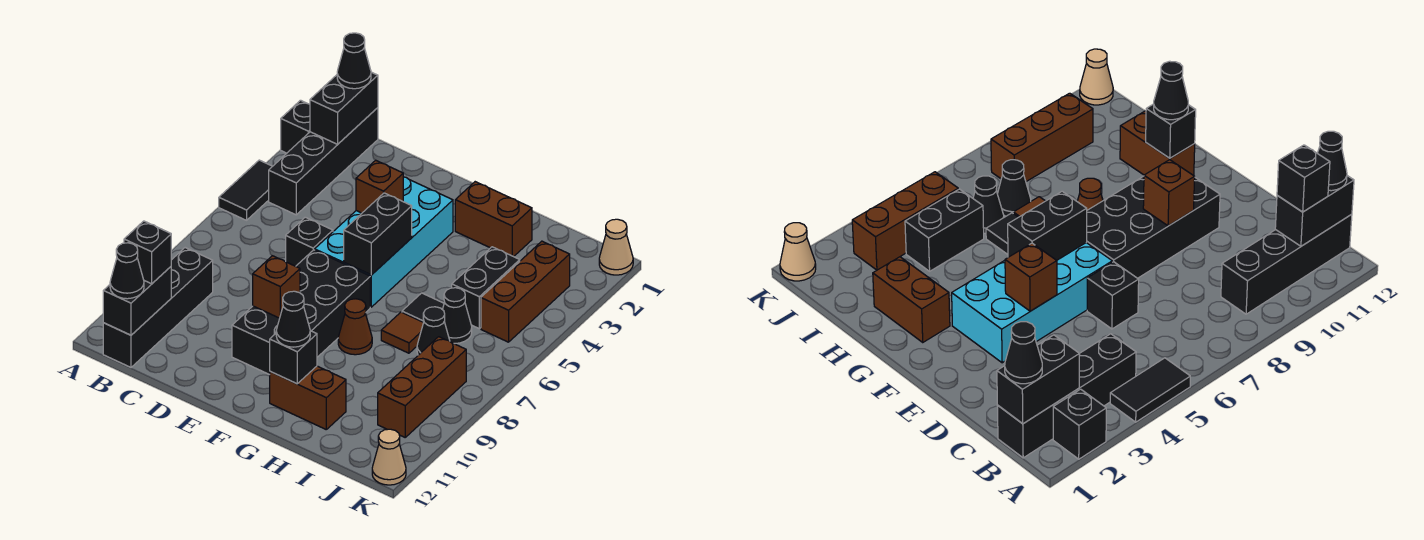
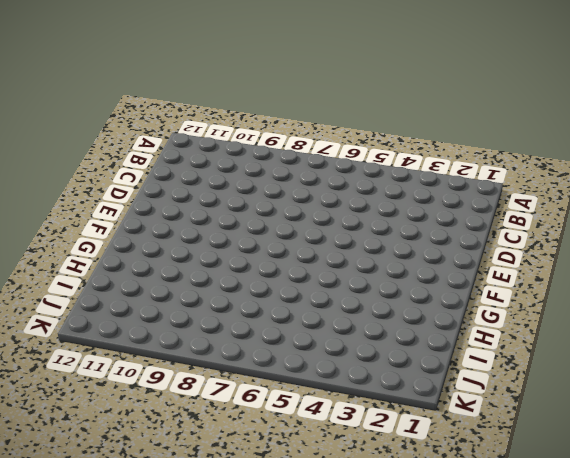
none -> black 1x1 brick [281,100,310,153]
none -> black 1x2 tile [219,160,272,220]
none -> black 1x4 brick [269,108,378,215]

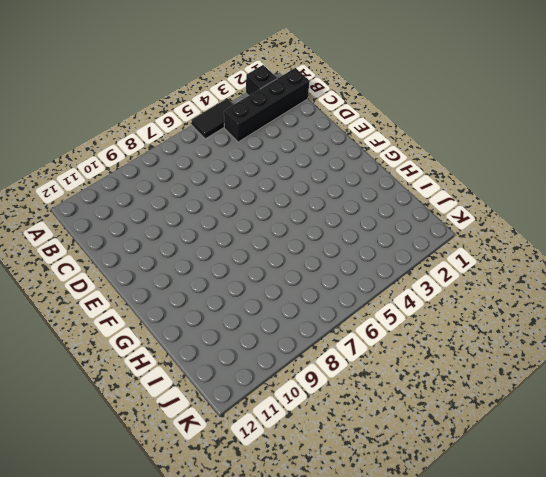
none -> black 1x4 brick [103,248,213,367]
none -> black 1x1 brick [286,217,333,266]
none -> cyan 2x4 brick [315,177,453,307]

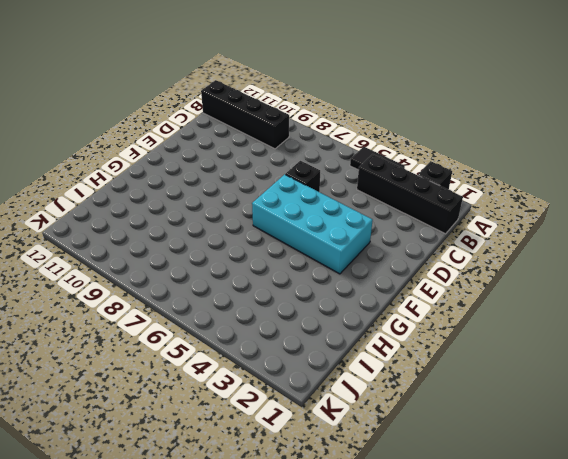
none -> black 2x4 brick [232,250,370,375]
none -> brown 1x2 brick [455,182,532,257]
none -> brown 1x1 cone [338,299,372,355]

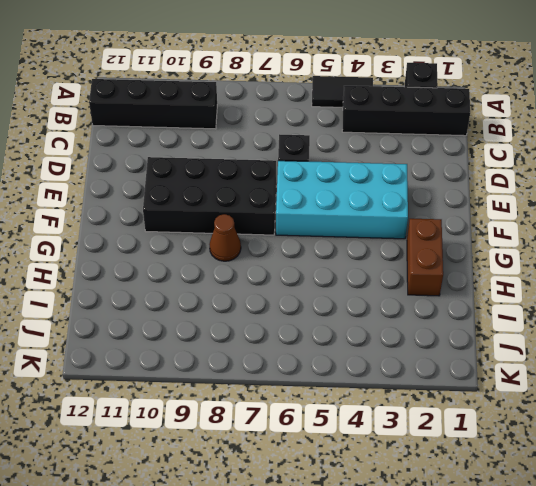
none -> brown 1x2 brick [270,366,346,429]
none -> black 1x1 tile [402,293,444,322]
none -> brown 1x1 tile [381,312,423,353]

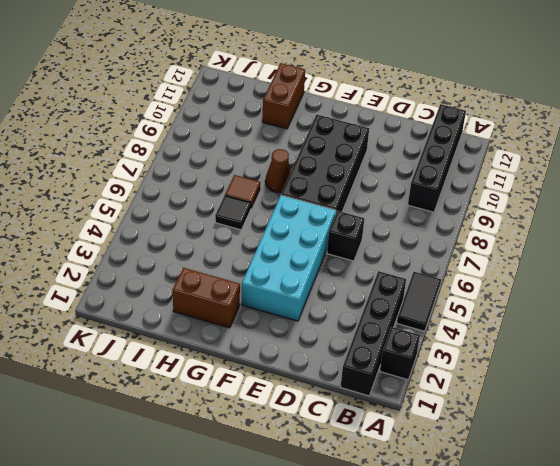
brown 1x2 brick [262,63,305,129] -> brown 1x2 brick turned to [270,366,346,429]
none -> black 1x2 brick [452,247,520,328]
none -> black 1x1 cone [443,288,472,343]
none -> black 1x1 cone [417,307,450,355]

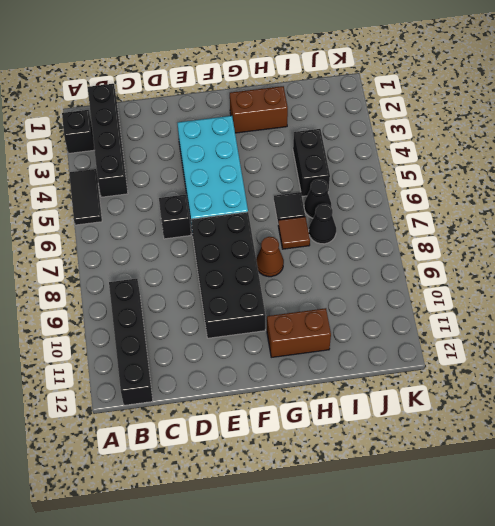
none -> brown 1x3 brick [481,241,570,342]
none -> brown 1x3 brick [378,337,466,437]
none -> tan 1x1 cone [599,219,633,275]

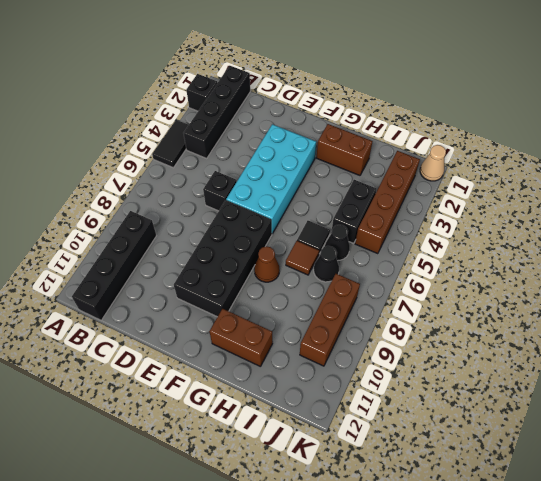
brown 1x4 brick [355,151,420,254] -> brown 1x3 brick [481,241,570,342]
none -> tan 1x1 cone [372,429,406,485]
none -> black 1x2 brick [310,72,378,144]
none -> black 1x2 brick [103,267,171,335]

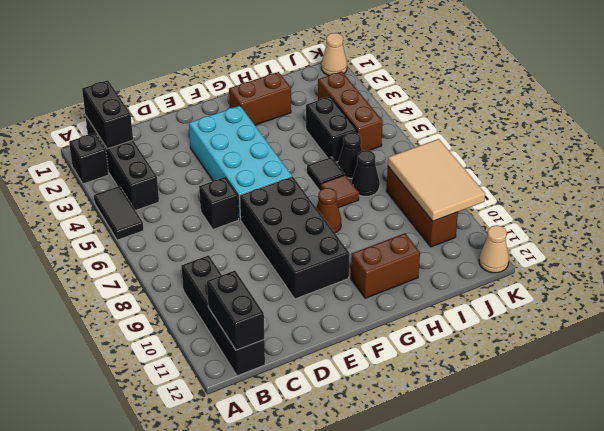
tan 2x3 tile [388,139,485,221] -> none
none -> brown 1x1 brick [356,160,403,213]
none -> brown 1x1 brick [253,256,300,318]
none -> black 1x2 brick [344,193,412,275]

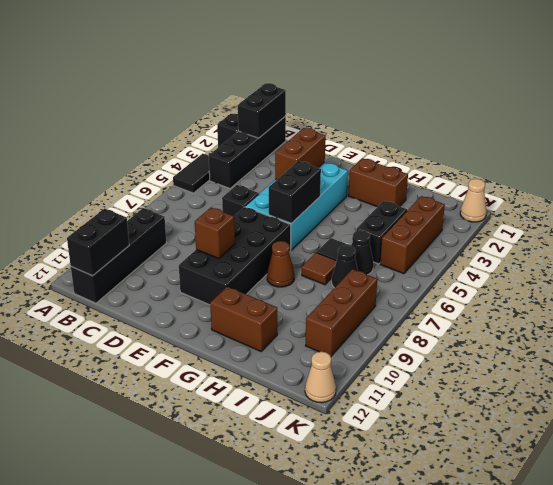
brown 1x2 brick [275,128,326,180] -> brown 1x1 brick [356,160,403,213]
none -> black 1x1 brick [270,331,317,384]
none -> black 1x1 cone [337,33,371,89]
none -> black 1x1 brick [124,221,171,284]

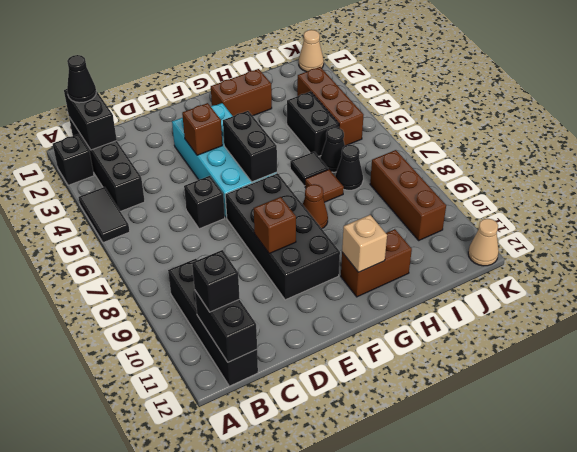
tan 1x1 brick [342,215,387,272] -> black 1x1 brick [270,331,317,384]
none -> black 1x1 cone [110,243,144,299]
none -> black 1x1 cone [276,291,310,347]

